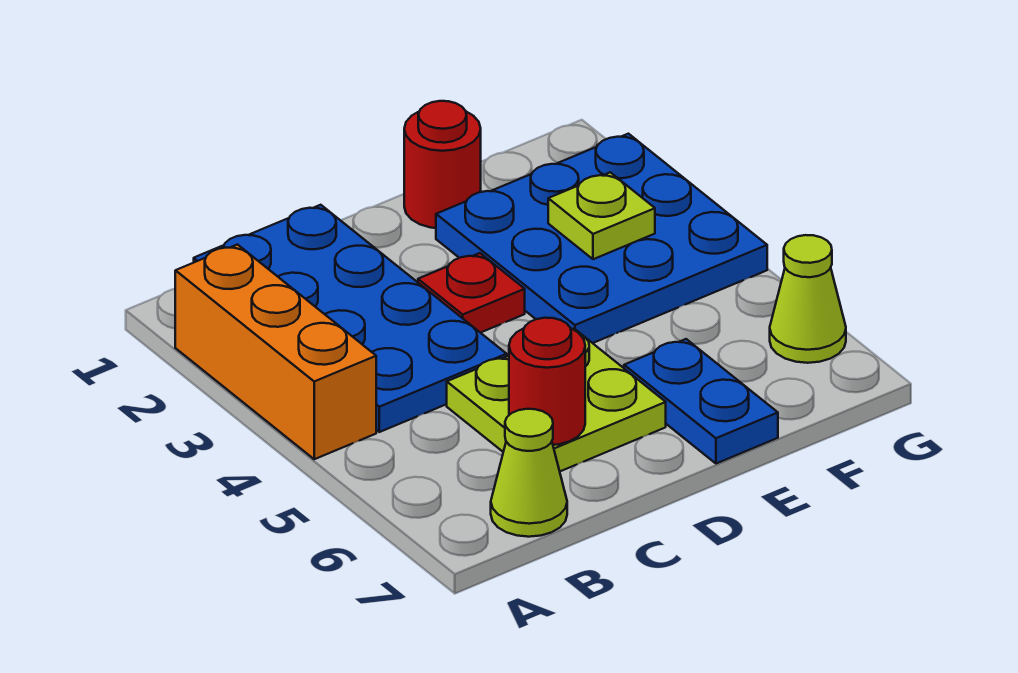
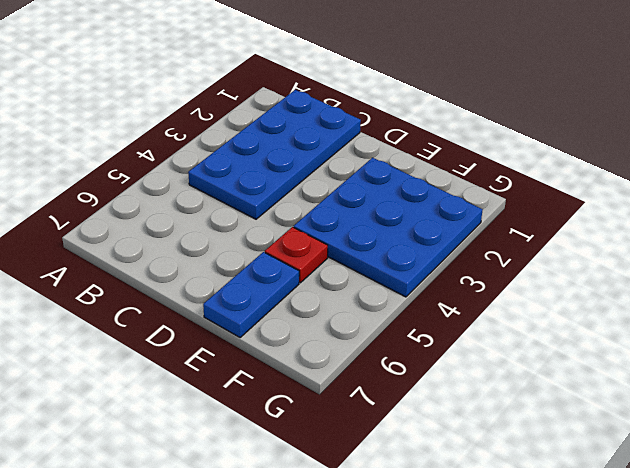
red 1x1 plate [265,227,328,283] -> red 1x1 plate moved to [418,253,525,333]
none -> orange 1x3 brick [175,245,376,459]
none -> lime 1x1 cone [491,409,567,537]

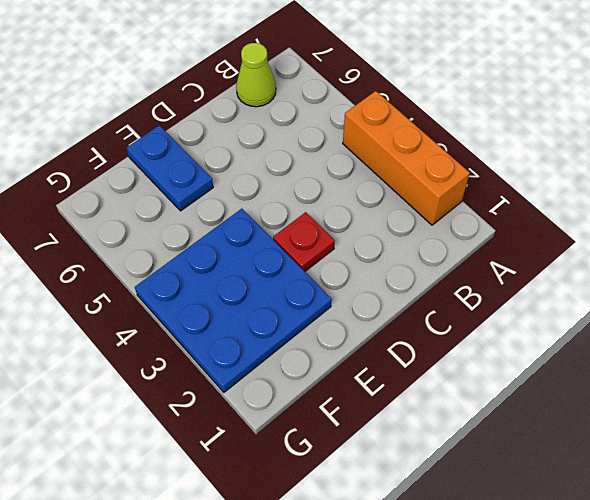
none -> blue 2x4 plate [194,205,507,432]
none -> lime 2x2 plate [447,329,666,471]

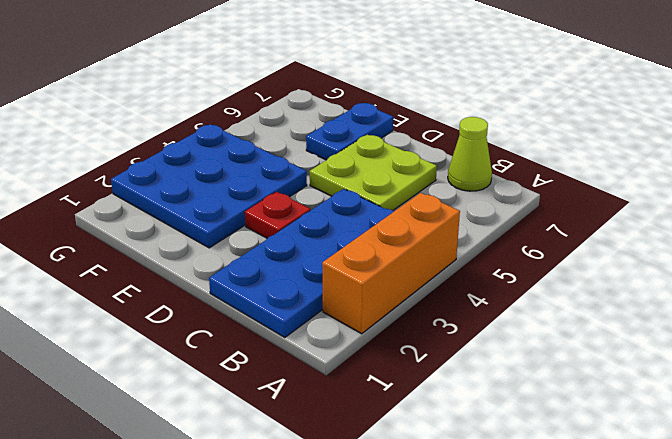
none -> red 1x1 round brick [404,101,481,228]
none -> lime 1x1 cone [770,235,846,363]

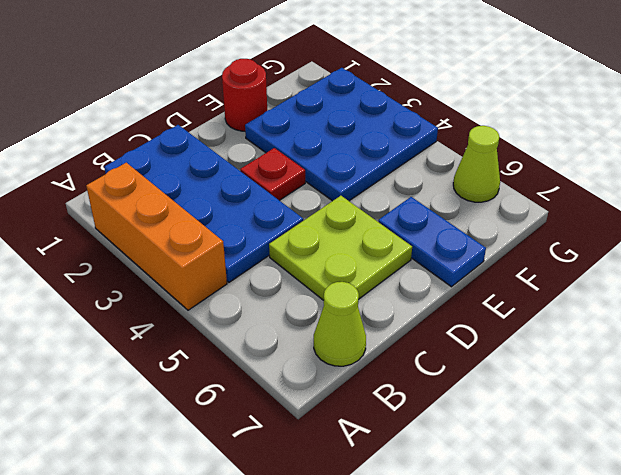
none -> red 1x1 round brick [509,318,585,445]
none -> lime 1x1 plate [548,172,655,259]

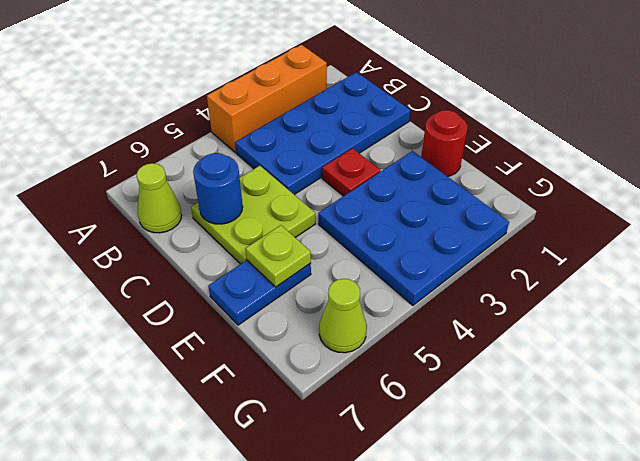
blue 1x1 round brick [193,153,243,224] -> red 1x1 round brick [509,318,585,445]
lime 1x1 plate [246,225,311,287] -> lime 1x1 plate moved to [548,172,655,259]

